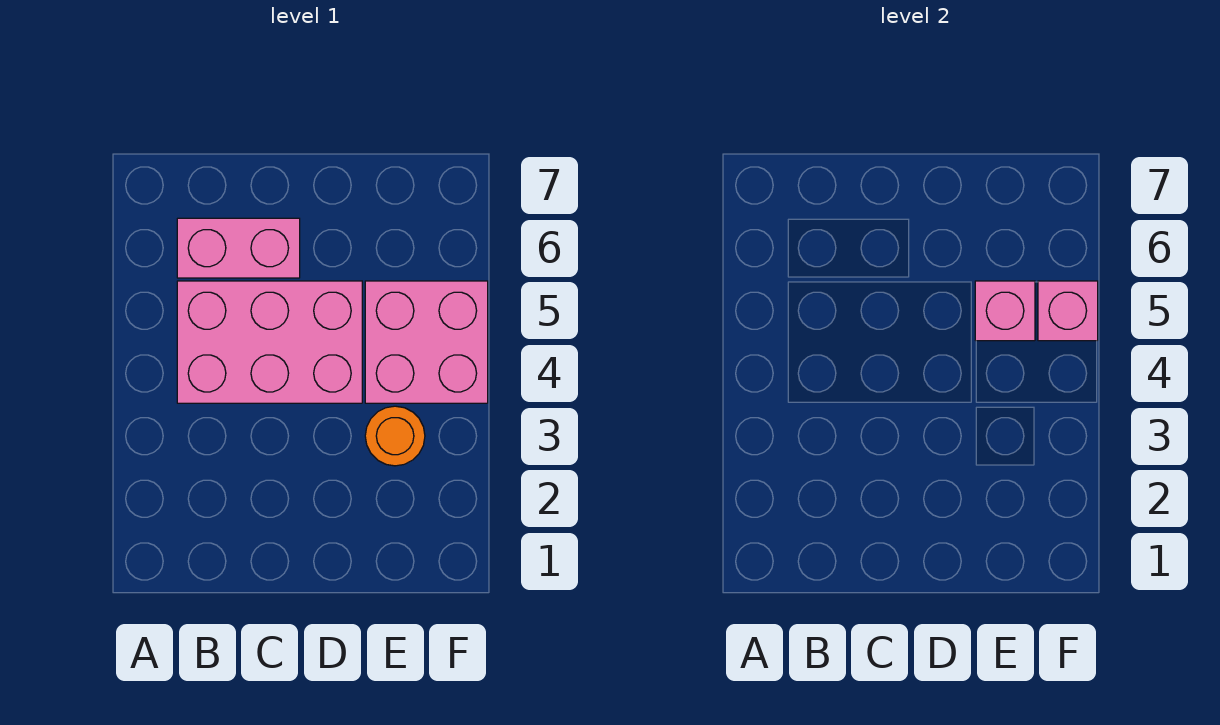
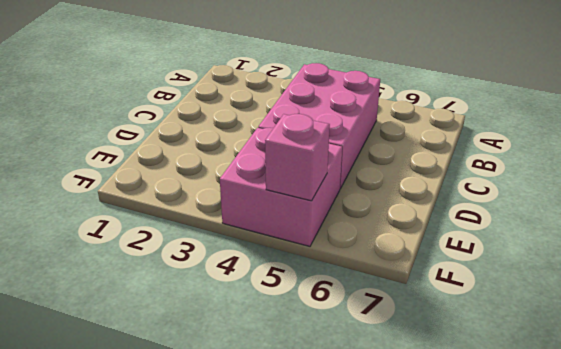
none -> pink 1x2 brick [177,218,300,278]
none -> orange 1x1 round brick [365,406,425,466]

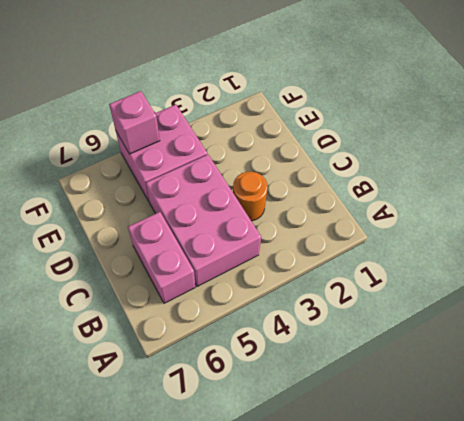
orange 1x1 round brick [233,172,268,221] -> orange 1x1 round brick moved to [365,406,425,466]
none -> pink 1x1 brick [975,281,1035,341]

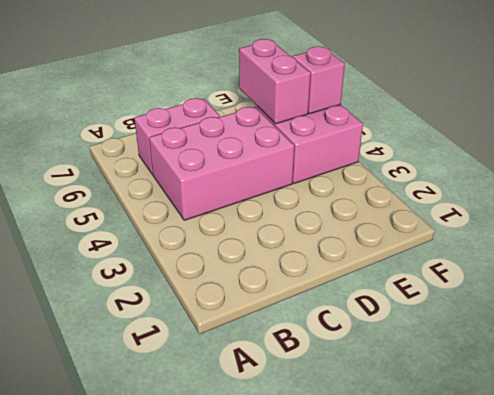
pink 1x2 brick [239,39,311,124] -> pink 1x1 brick [975,281,1035,341]
none -> orange 1x1 round brick [365,406,425,466]

